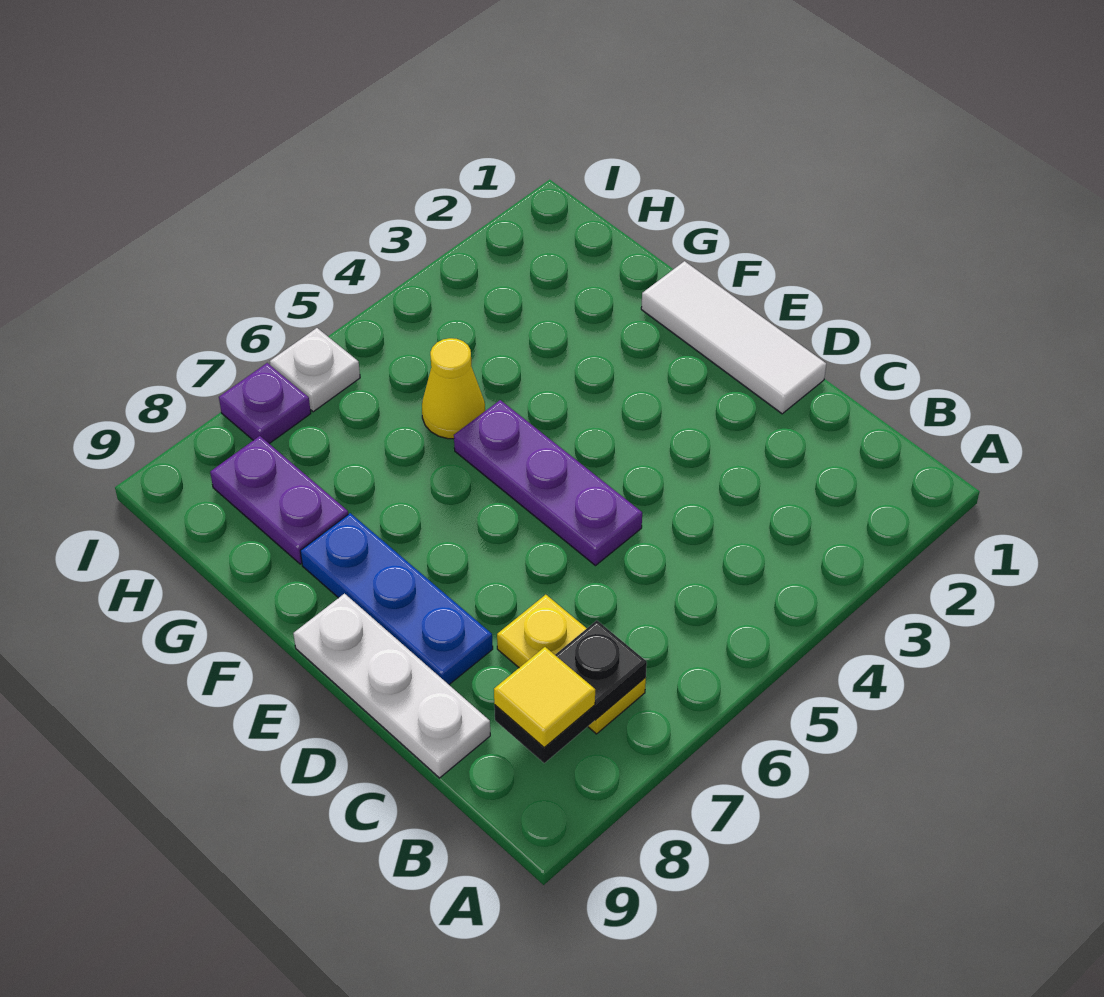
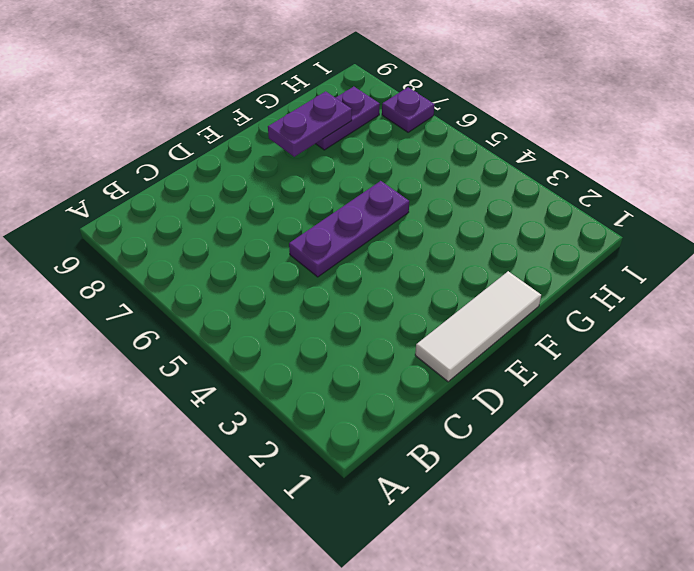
purple 1x2 plate [268,91,352,157] -> none
none -> yellow 1x2 plate [497,595,646,734]
none -> white 1x3 plate [293,594,490,778]

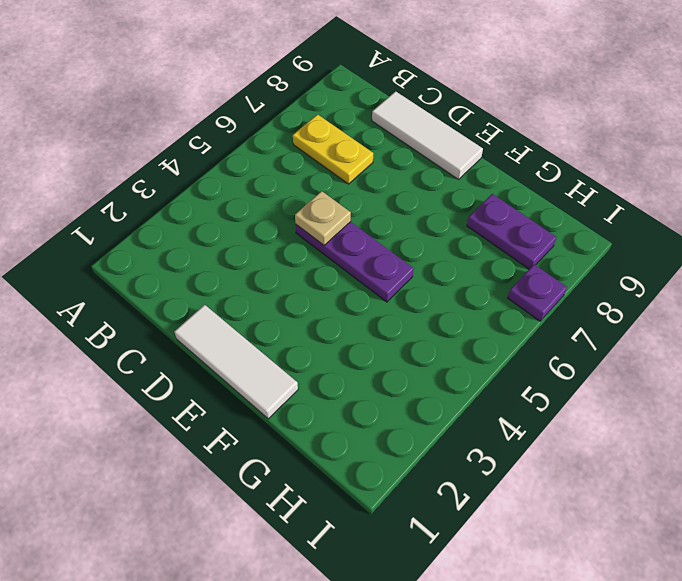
white 1x3 tile [372,91,483,179] -> white 1x3 plate [293,594,490,778]
tan 1x1 plate [295,191,351,245] -> none
none -> blue 1x3 plate [300,513,493,684]
none -> yellow 1x1 cone [422,338,485,439]

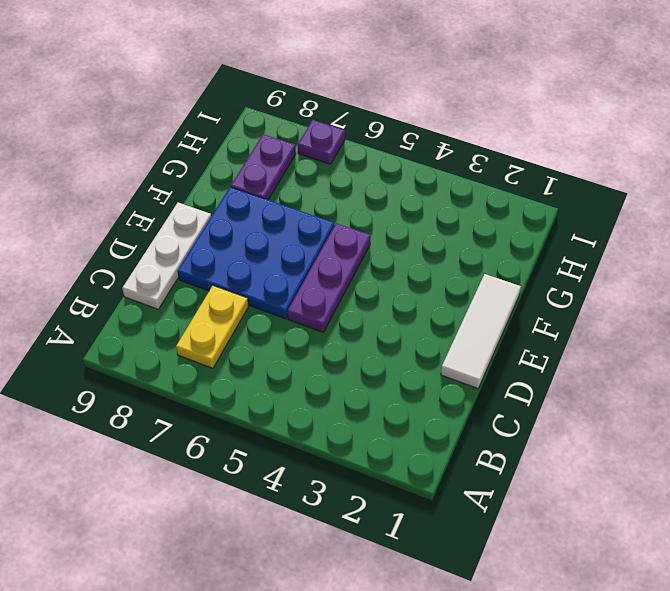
blue 3x3 plate [177,187,334,319] -> blue 1x3 plate [300,513,493,684]
none -> yellow 1x1 cone [422,338,485,439]
none -> white 1x1 plate [270,328,360,412]

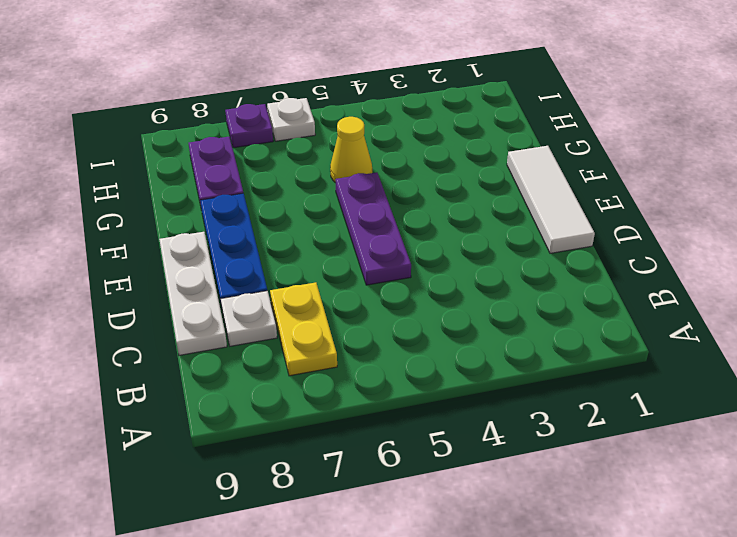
white 1x1 plate [221,291,277,346] -> none
none -> black 1x2 plate [494,620,647,763]
none -> yellow 1x1 tile [494,647,595,748]

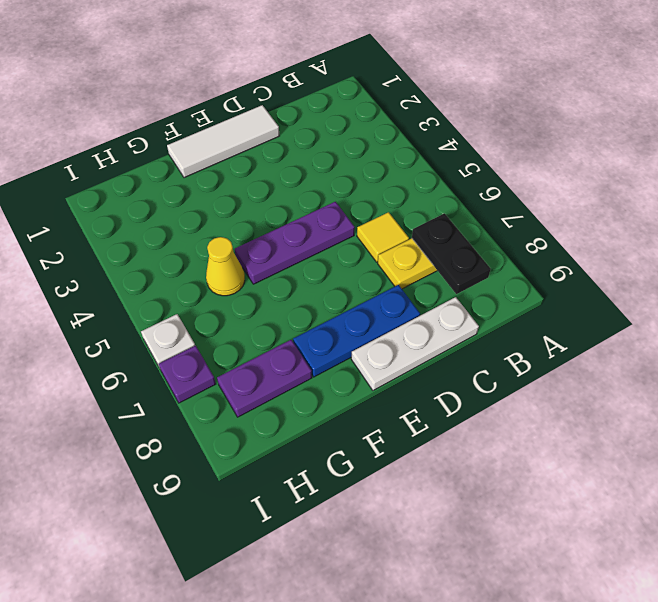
yellow 1x1 tile [357,212,409,262] -> yellow 1x1 tile moved to [494,647,595,748]

